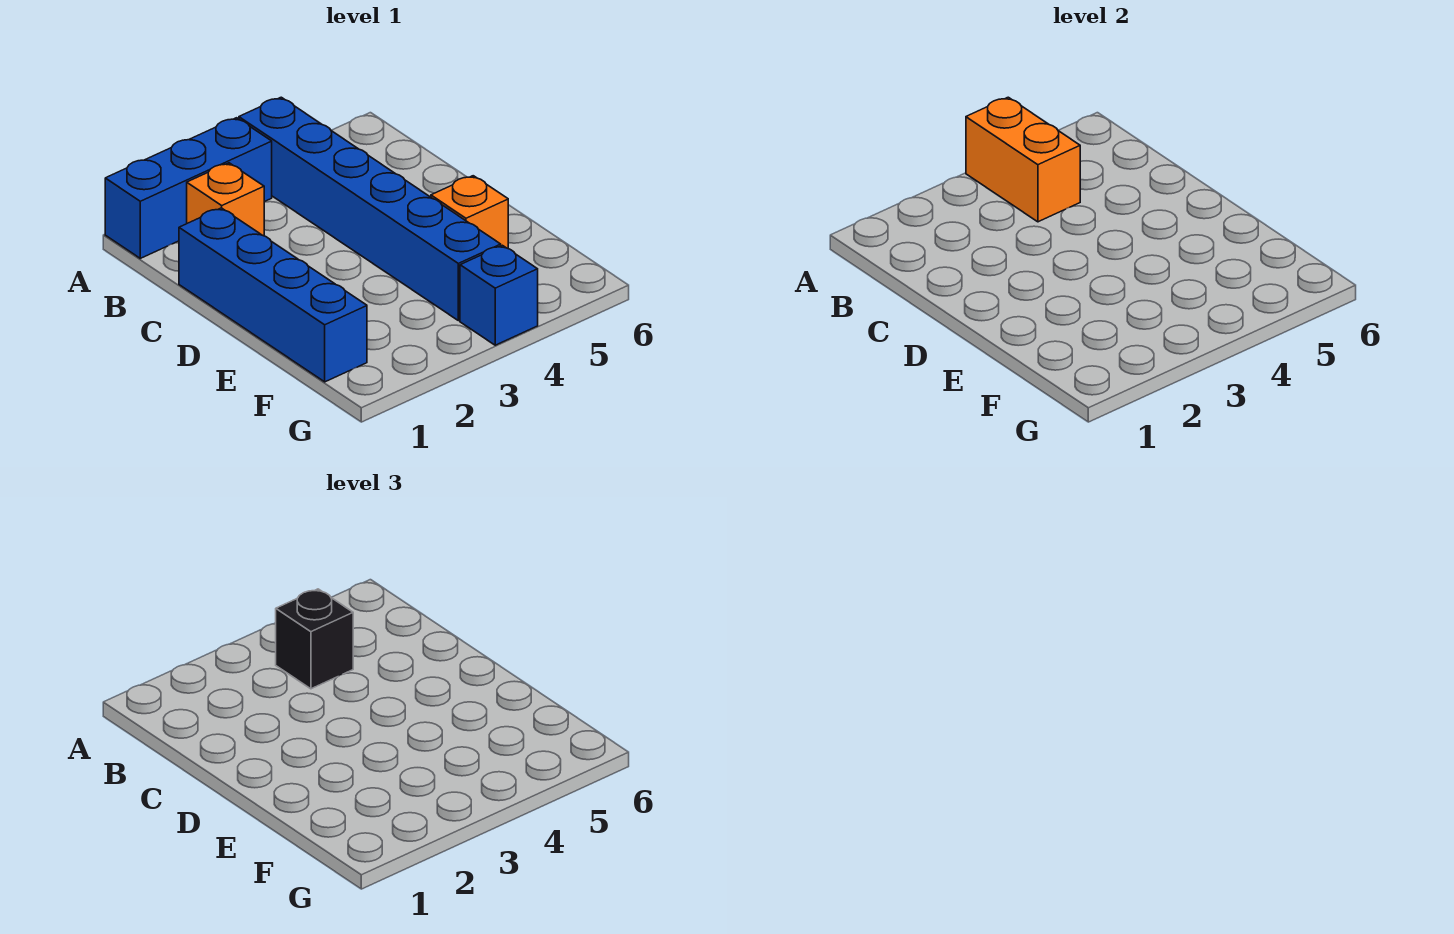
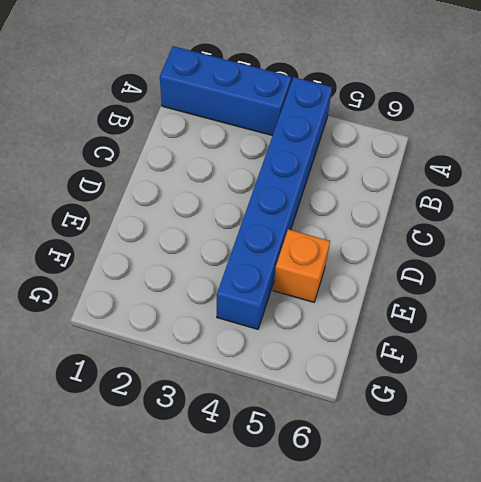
none -> orange 1x1 brick [187,163,264,236]
none -> blue 1x4 brick [179,208,367,382]

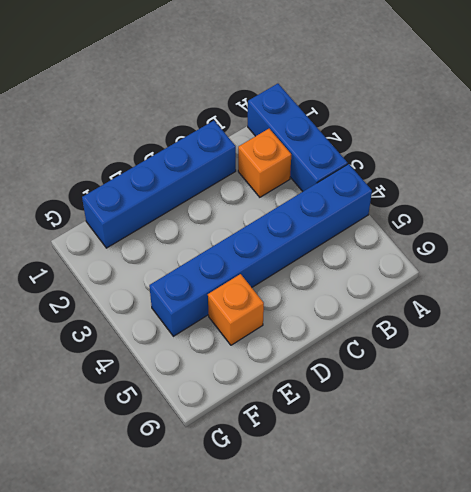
none -> blue 1x1 brick [460,245,538,345]
none -> orange 1x2 brick [966,97,1080,222]

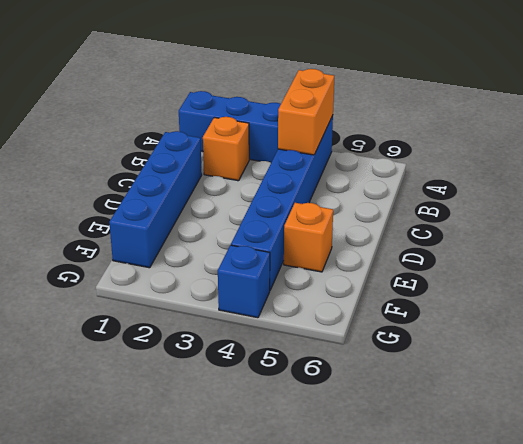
none -> black 1x1 brick [276,589,353,689]

